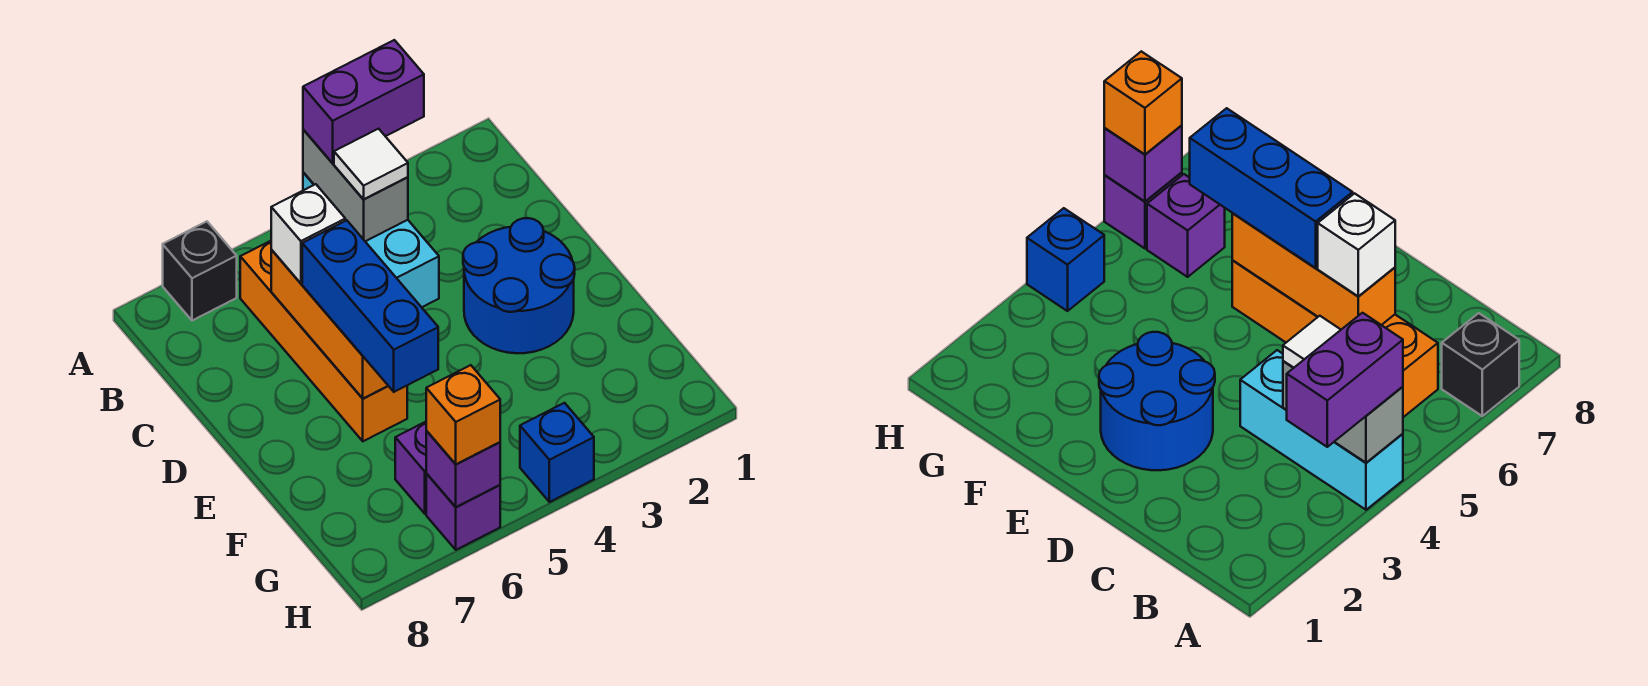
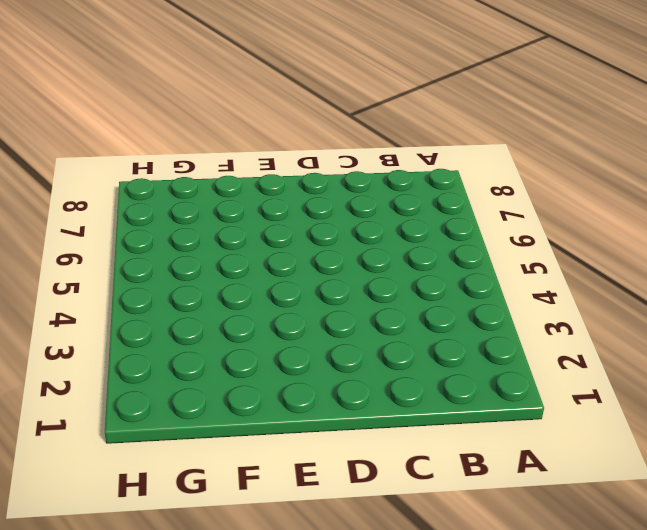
none -> cyan 1x3 brick [303,172,439,307]
none -> black 1x1 brick [163,222,237,321]
none -> orange 1x4 brick [240,241,407,441]

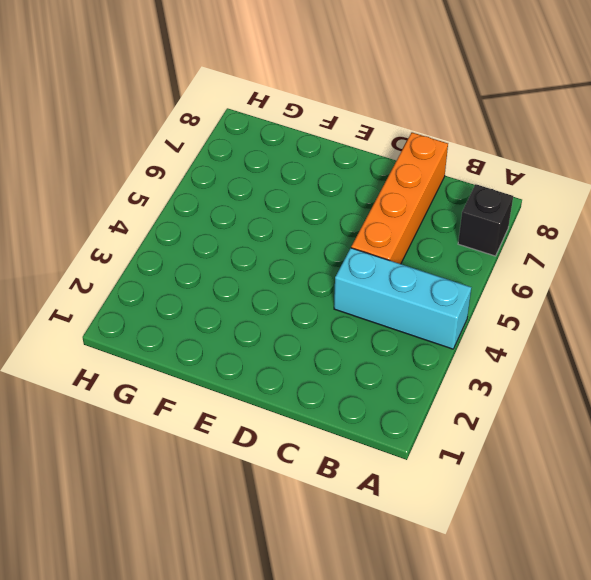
orange 1x4 brick [351,132,448,264] -> orange 1x4 brick turned to [240,241,407,441]
none -> blue 2x2 round brick [463,218,575,353]
none -> purple 1x1 brick [395,422,427,514]
none -> blue 1x1 brick [520,403,594,502]

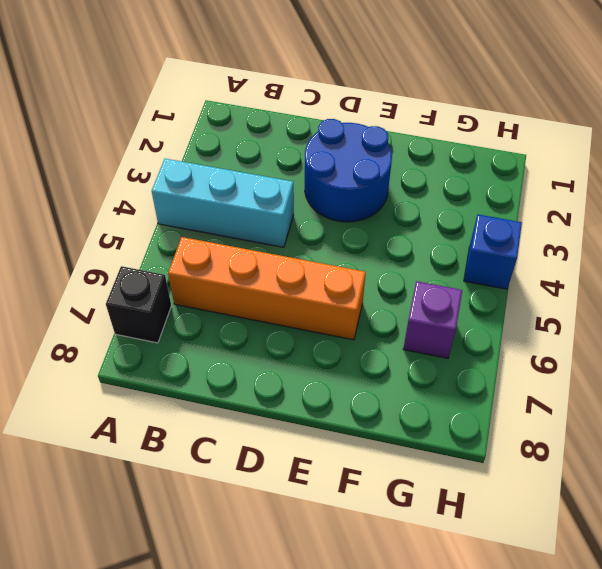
none -> purple 1x1 brick [426,474,500,550]
none -> grey 1x2 brick [303,130,408,241]
none -> orange 1x3 brick [271,250,388,398]

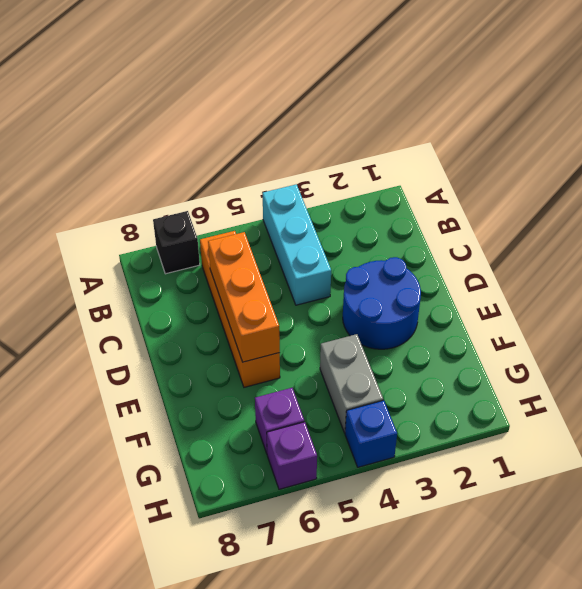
grey 1x2 brick [320,334,383,433] -> grey 1x2 brick moved to [303,130,408,241]
none -> purple 1x1 brick [426,431,500,507]
none -> purple 1x2 brick [303,40,424,163]
none -> white 1x1 tile [334,129,408,199]

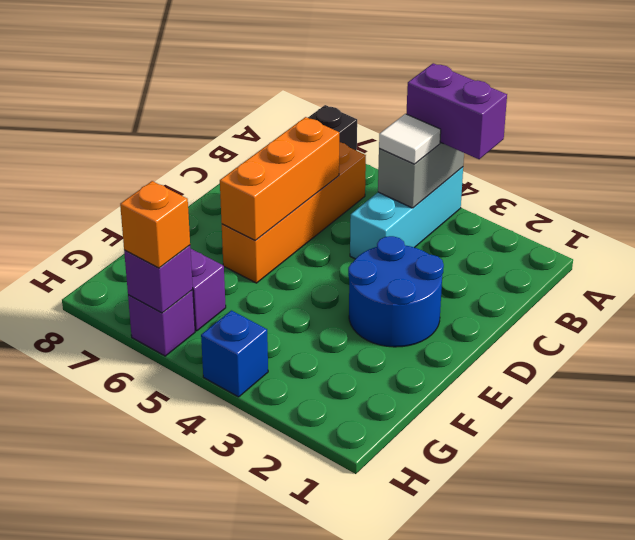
none -> white 1x1 brick [271,184,345,283]
none -> blue 1x3 brick [302,220,438,392]

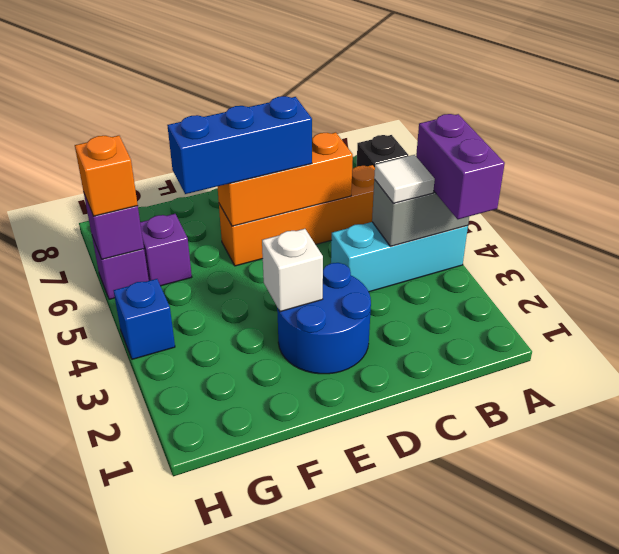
white 1x1 brick [262,229,323,312] -> white 1x1 brick moved to [271,184,345,283]

